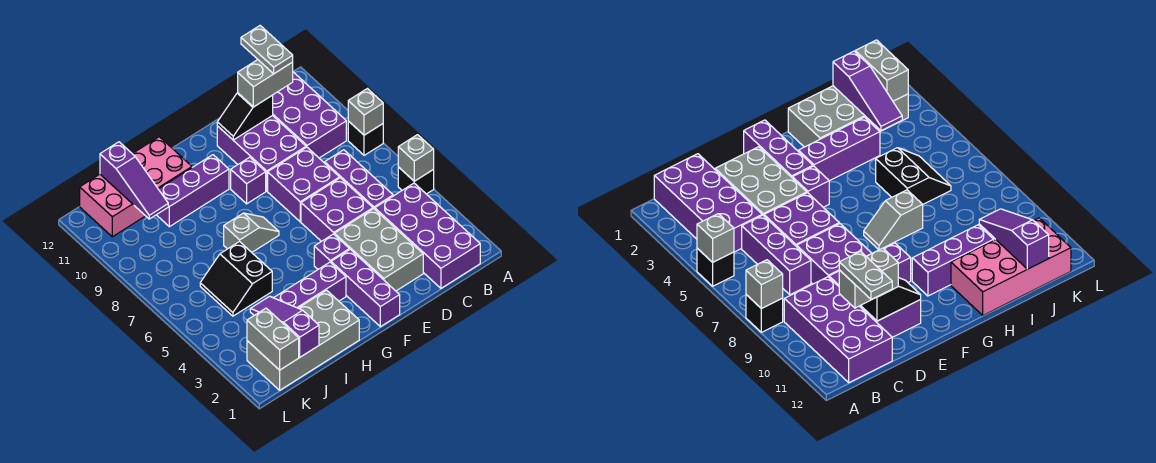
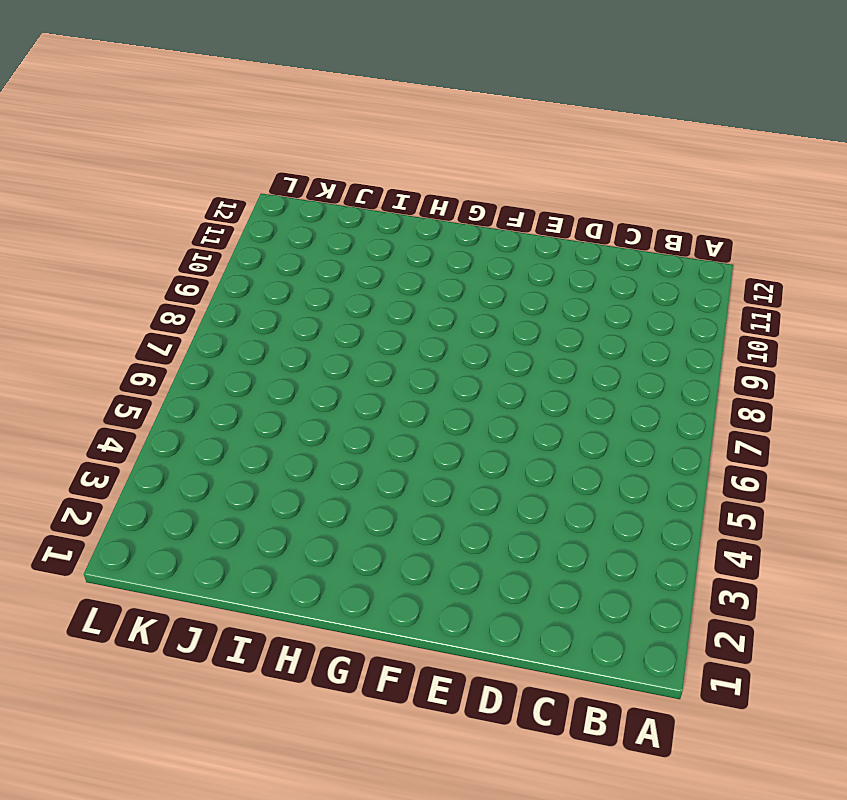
none -> black 1x1 brick [398,167,434,194]
none -> black 1x1 brick [348,121,383,155]
none -> purple 2x4 brick [375,183,480,288]

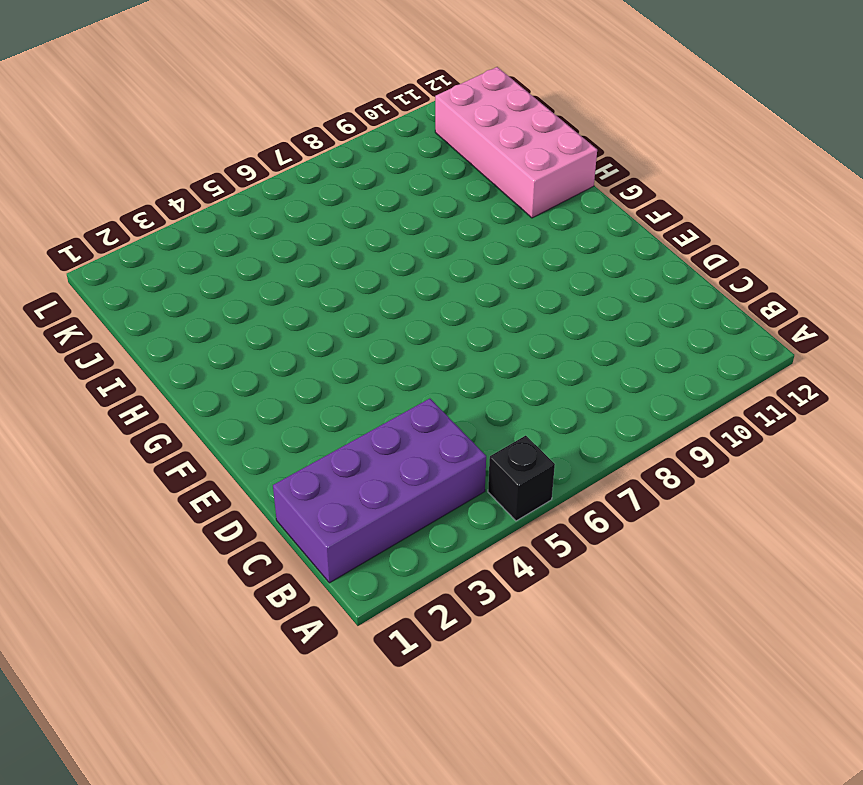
none -> black 1x1 brick [348,121,383,155]
none -> purple 2x4 brick [273,72,346,158]
none -> purple 1x3 brick [325,150,393,209]

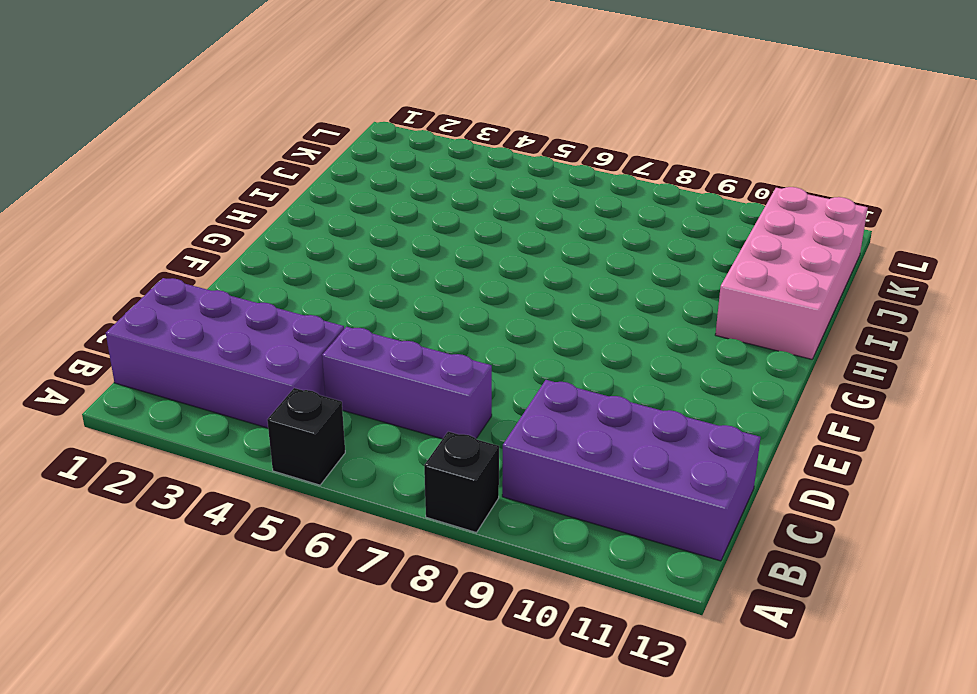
none -> grey 2x3 brick [334,209,423,291]
none -> purple 2x2 brick [301,178,373,241]
none -> purple 2x2 brick [268,147,340,222]

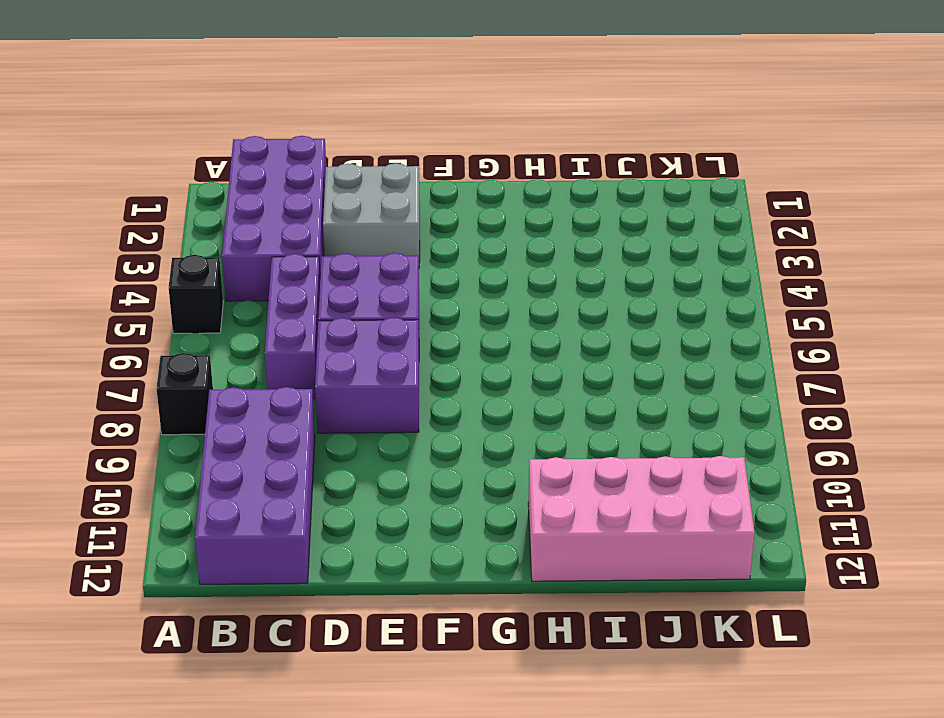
grey 2x2 brick [323,163,420,263] -> grey 2x3 brick [334,209,423,291]
none -> purple 2x3 brick [217,115,306,191]
none -> purple 1x3 brick [331,249,400,327]
none -> purple 1x1 brick [314,234,349,269]

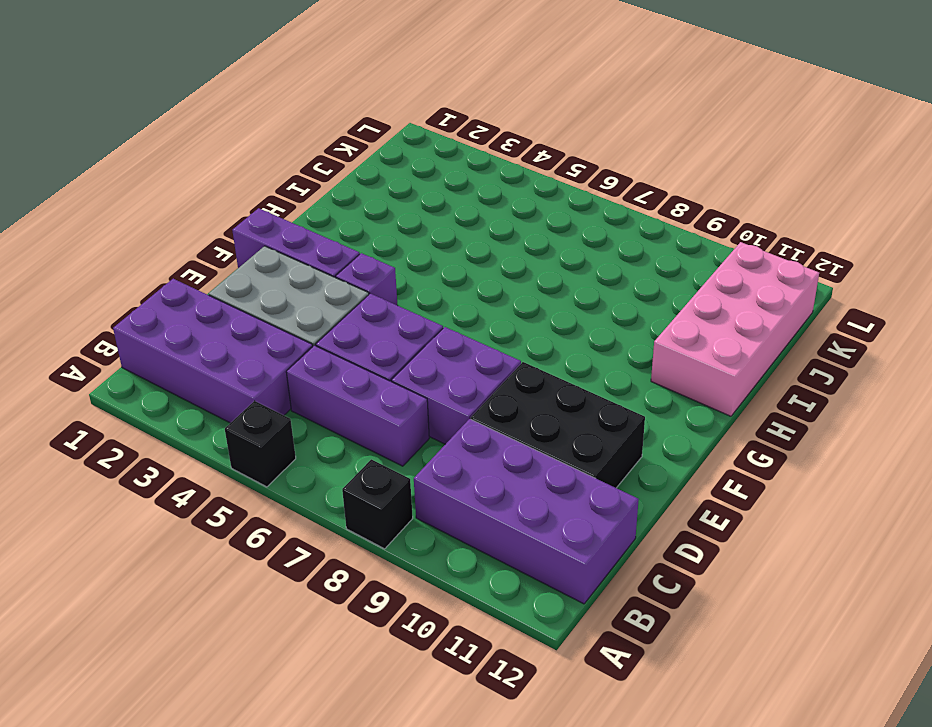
black 2x3 brick [471,362,645,488] -> purple 2x3 brick [217,115,306,191]
none -> purple 1x1 brick [231,157,266,204]
none -> purple 1x3 brick [274,262,346,308]
none -> grey 1x2 slope [224,213,279,252]

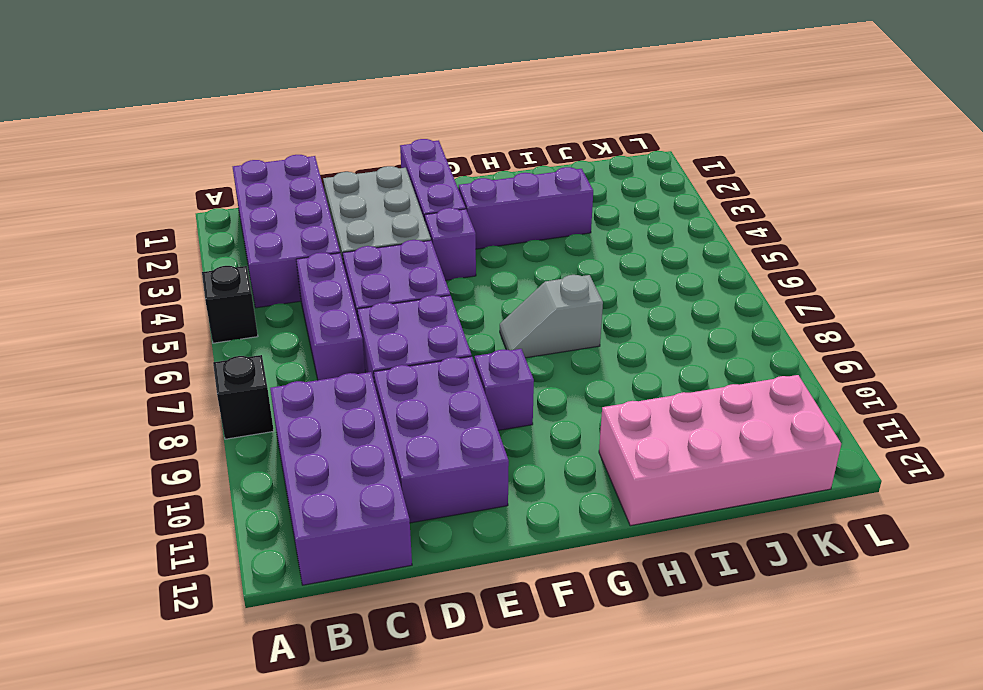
none -> purple 1x3 brick [157,155,229,227]
none -> grey 2x4 brick [247,290,359,390]
none -> black 2x2 slope [200,241,272,316]

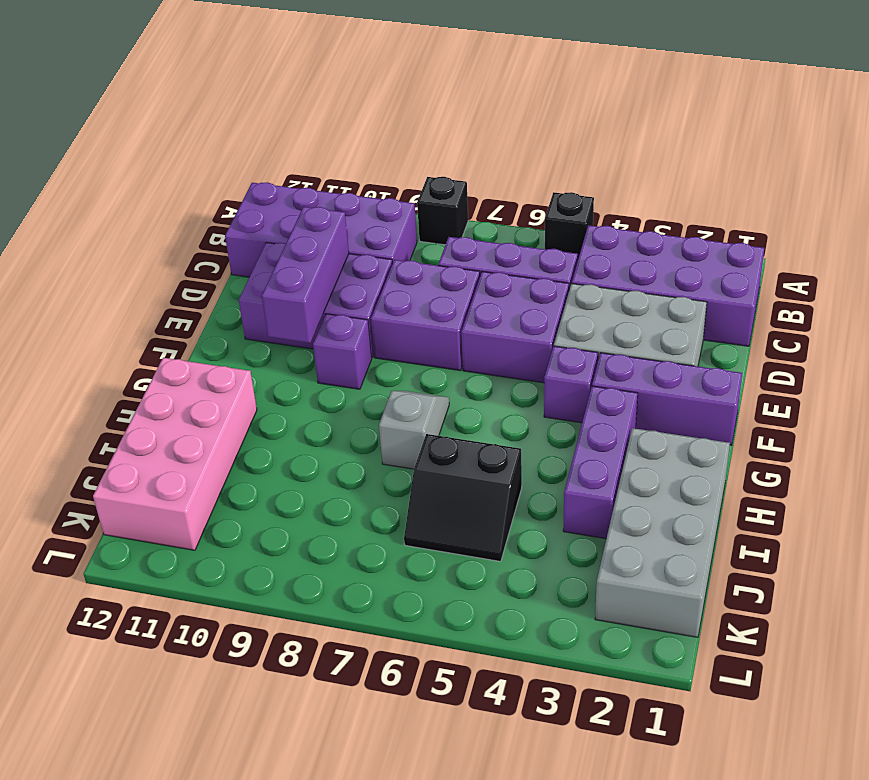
purple 1x3 brick [262,207,349,343] -> purple 1x3 brick moved to [157,155,229,227]
none -> grey 1x1 brick [398,135,434,181]
none -> grey 1x1 brick [348,89,383,135]
none -> black 1x2 slope [217,93,273,140]

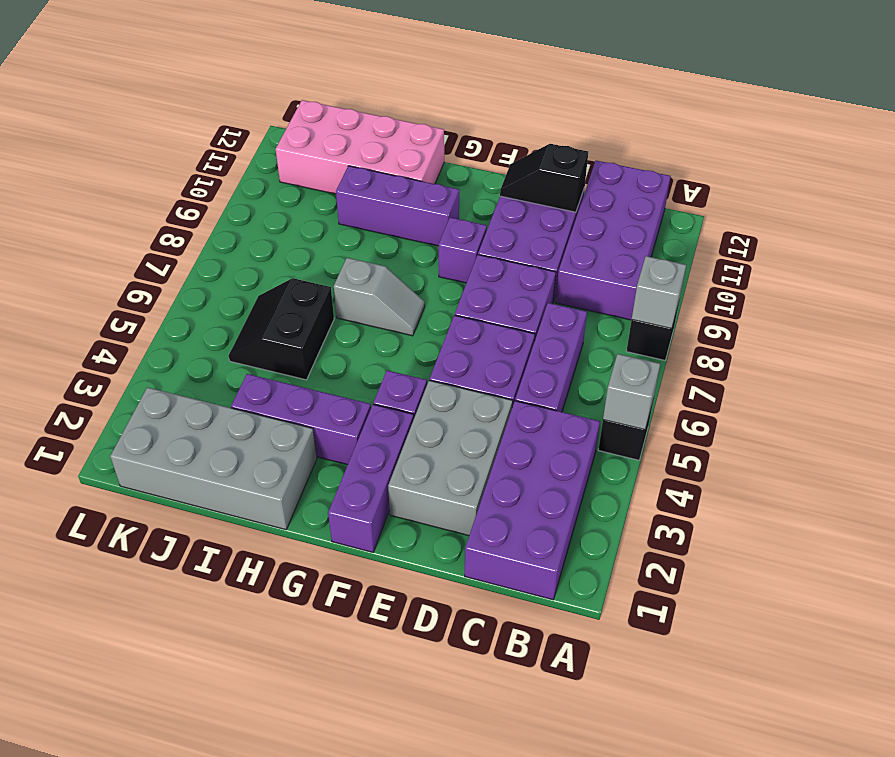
none -> purple 1x3 slope [250,296,319,357]
none -> purple 1x3 slope [100,142,168,219]
none -> grey 1x2 brick [247,308,299,370]

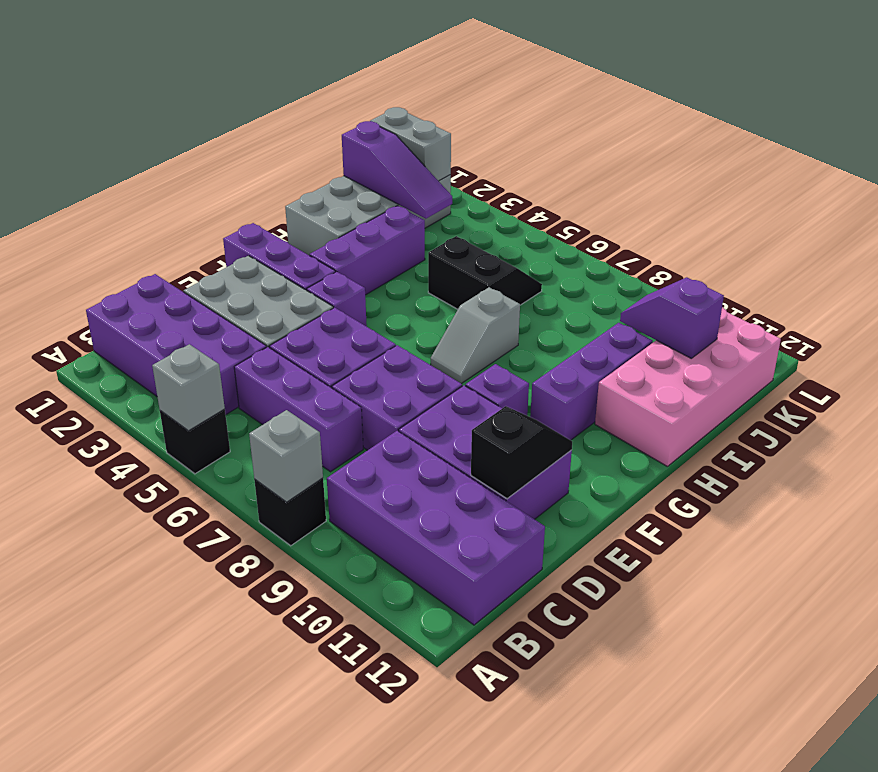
purple 1x2 slope [620,277,724,358] -> purple 1x3 slope [100,142,168,219]
none -> grey 1x2 brick [238,60,293,107]
none -> grey 1x2 plate [241,26,293,74]

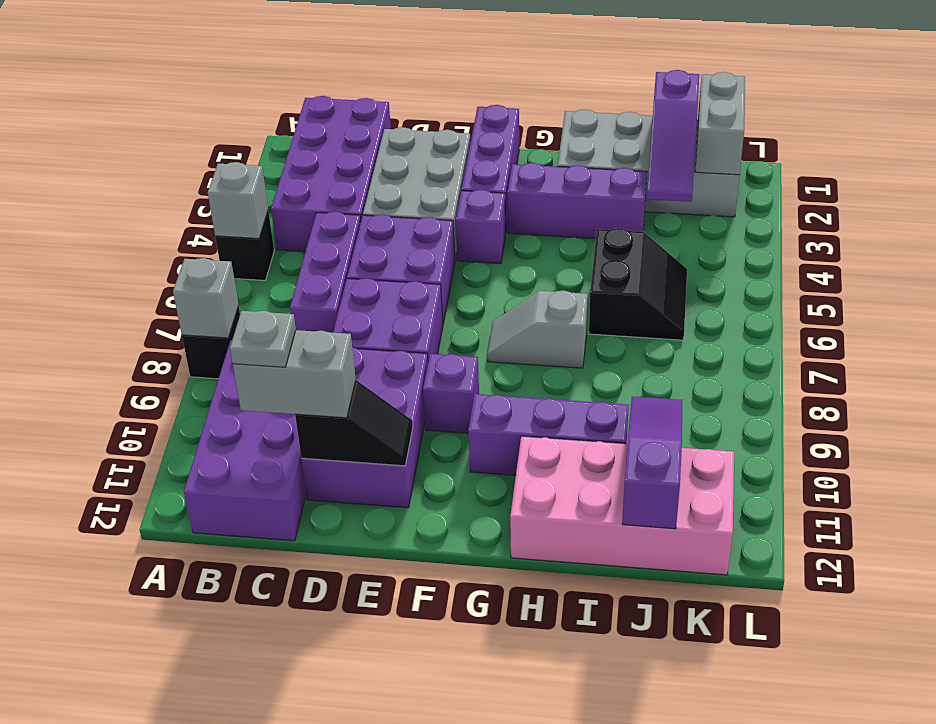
grey 1x1 plate [230,311,296,367] -> grey 1x2 plate [241,26,293,74]

